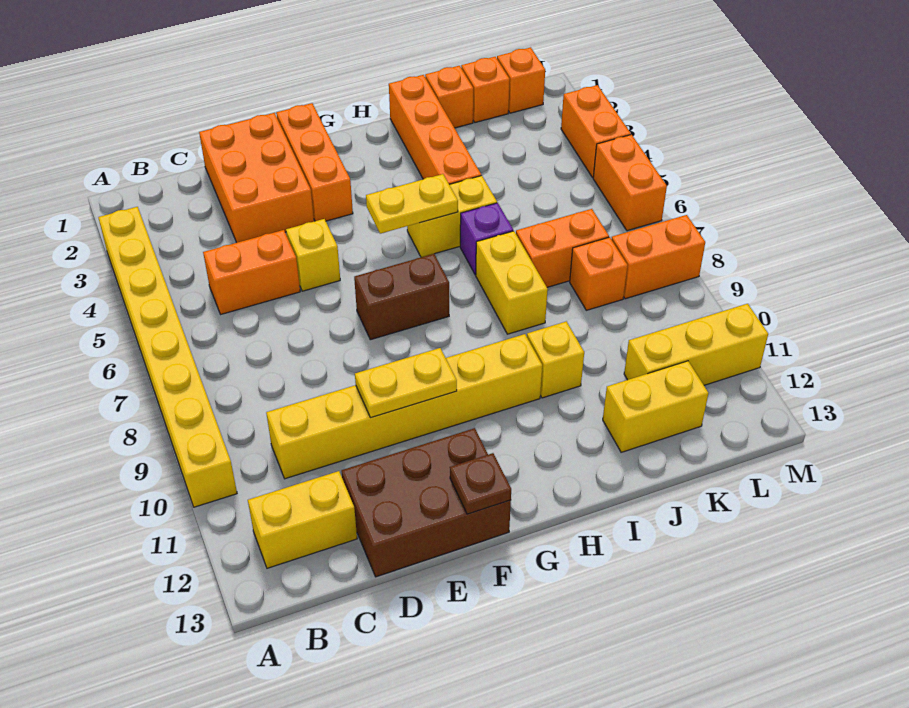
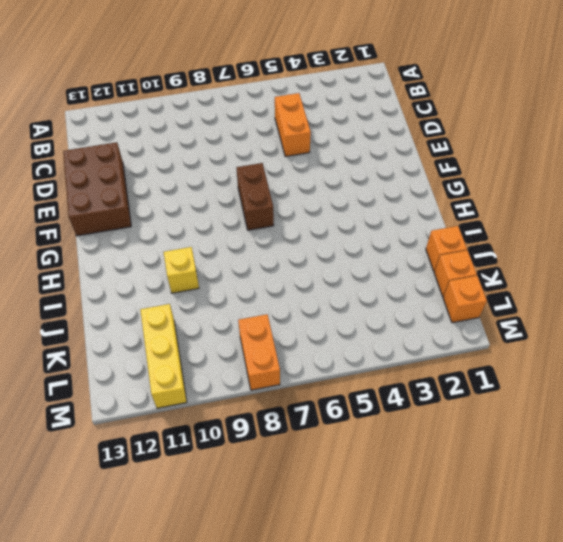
none -> yellow 1x8 brick [98,207,237,507]
none -> yellow 1x2 brick [248,471,357,568]
none -> yellow 1x6 brick [266,334,542,479]

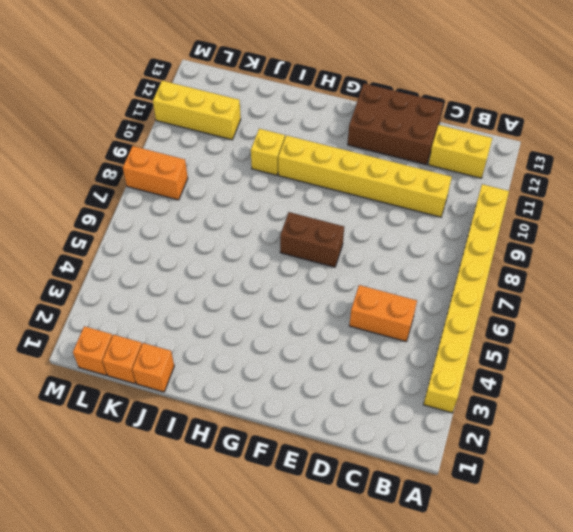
none -> orange 2x3 brick [199,113,314,243]
none -> yellow 1x1 brick [286,219,340,291]
none -> orange 1x3 brick [276,103,353,221]

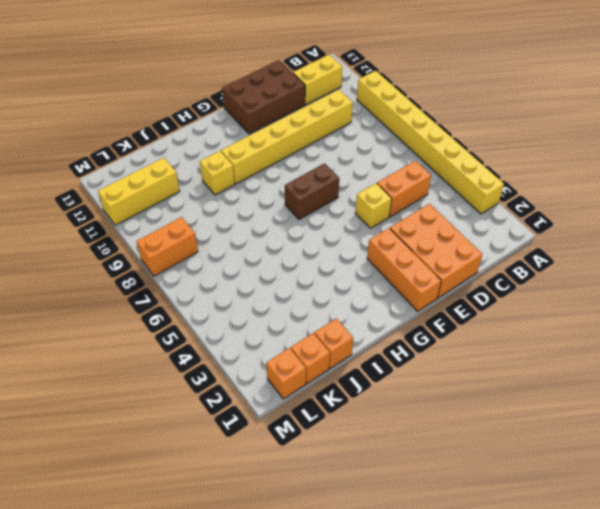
none -> yellow 1x2 brick [407,176,497,257]
none -> orange 1x4 brick [389,75,481,184]
none -> purple 1x1 brick [460,203,513,275]

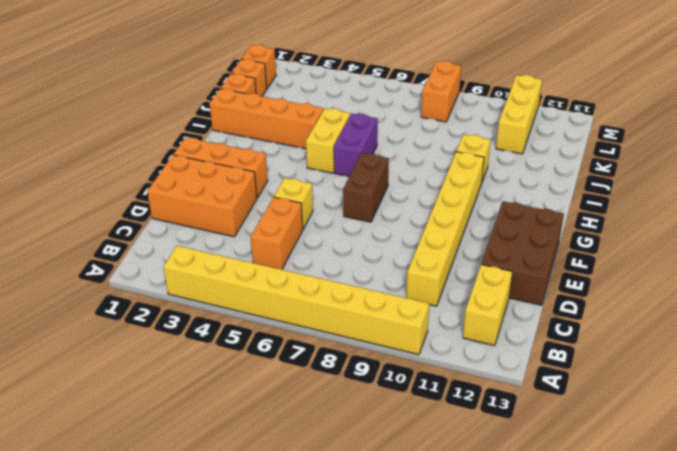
purple 1x2 brick [334,114,378,176] -> purple 1x1 brick [460,203,513,275]
none -> yellow 1x2 brick [476,231,548,334]
none -> orange 1x2 brick [516,209,609,287]
none -> yellow 1x2 brick [603,361,708,452]

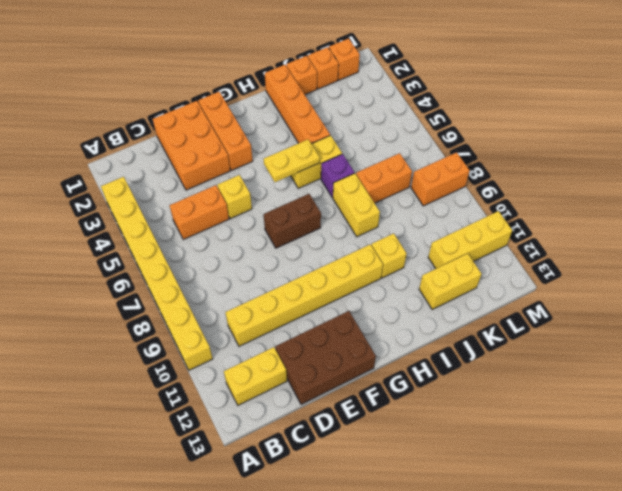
none -> orange 1x1 brick [570,237,628,310]
none -> orange 1x2 brick [561,85,631,177]
none -> orange 1x2 brick [593,135,667,231]

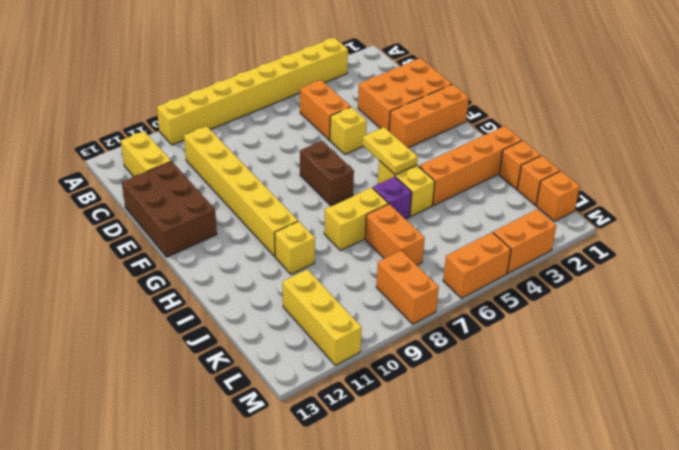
none -> yellow 1x2 brick [603,361,708,452]
none -> orange 1x1 brick [570,237,628,310]
none -> yellow 1x2 plate [355,348,457,418]

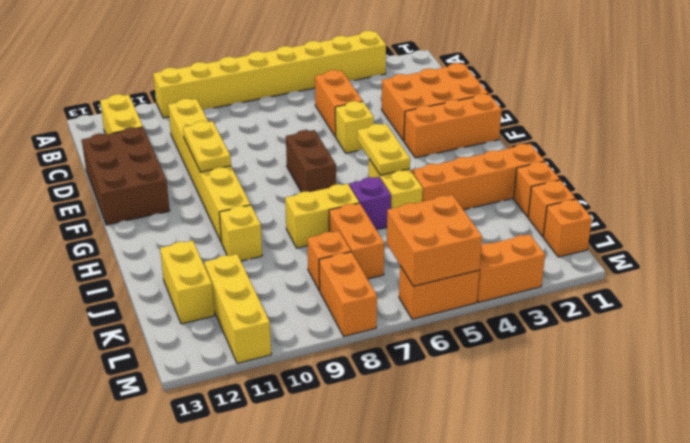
orange 2x2 brick [387,195,482,286] -> none
none -> brown 1x1 plate [450,453,511,514]

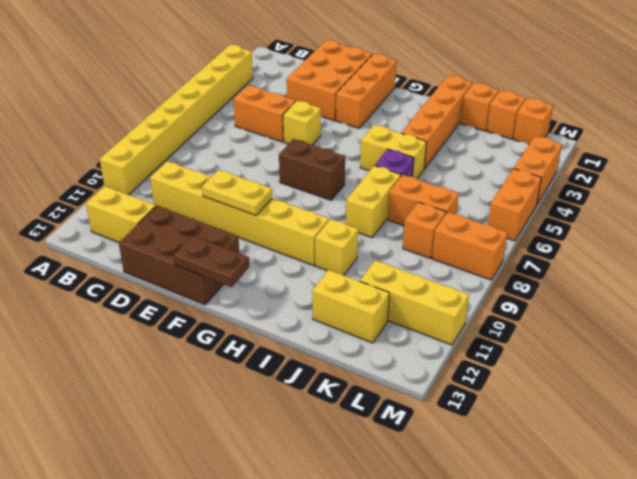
brown 1x2 plate [174,236,249,287] -> brown 1x1 plate [450,453,511,514]
none -> yellow 1x2 plate [366,174,458,234]

